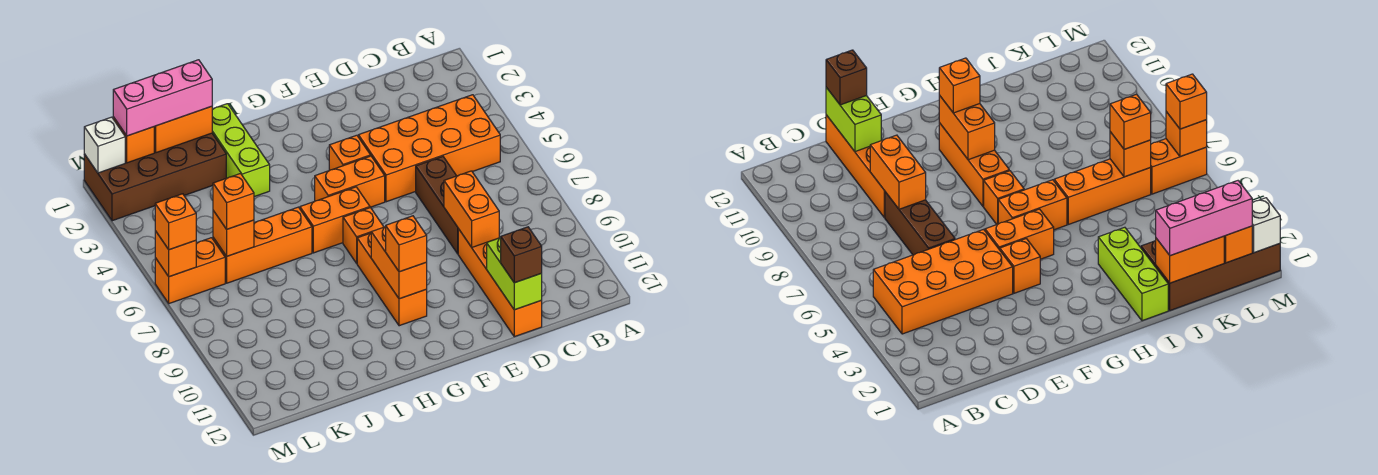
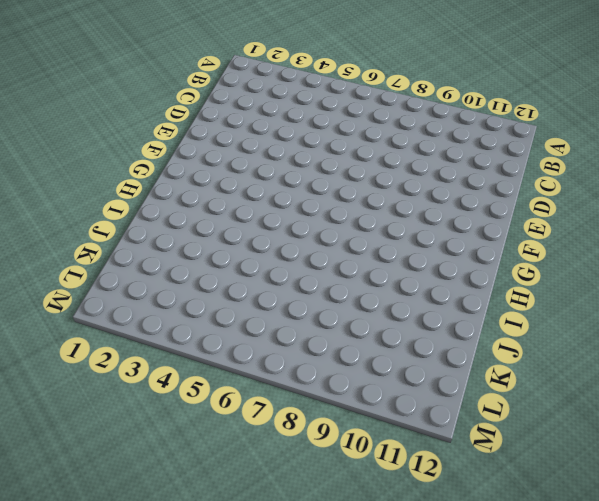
none -> orange 2x4 brick [358,95,500,202]
none -> brown 1x3 brick [416,157,458,254]
none -> orange 1x4 brick [458,229,542,337]

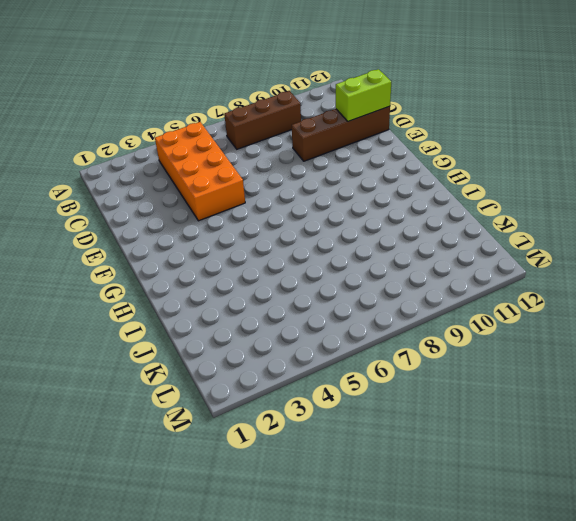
brown 1x3 brick [224,91,301,149] -> brown 1x3 brick moved to [416,157,458,254]
brown 1x4 brick [292,106,390,161] -> orange 1x4 brick [458,229,542,337]
none -> orange 1x1 brick [329,135,371,171]
none -> orange 1x2 brick [315,156,385,207]
none -> orange 1x2 brick [300,187,370,253]

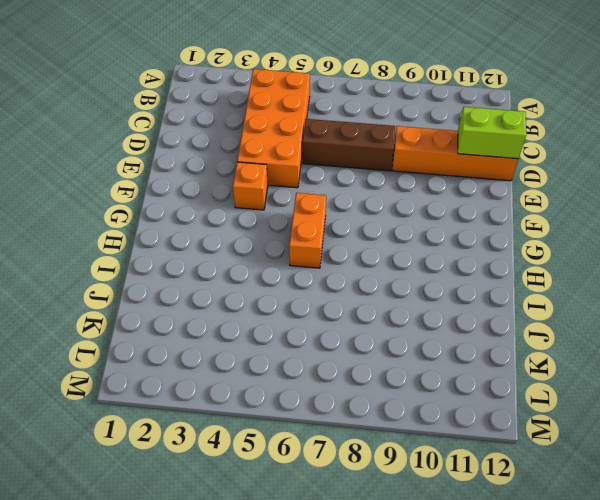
none -> orange 1x2 brick [315,156,385,207]
none -> orange 1x1 brick [343,208,384,263]
none -> orange 1x3 brick [357,233,427,326]

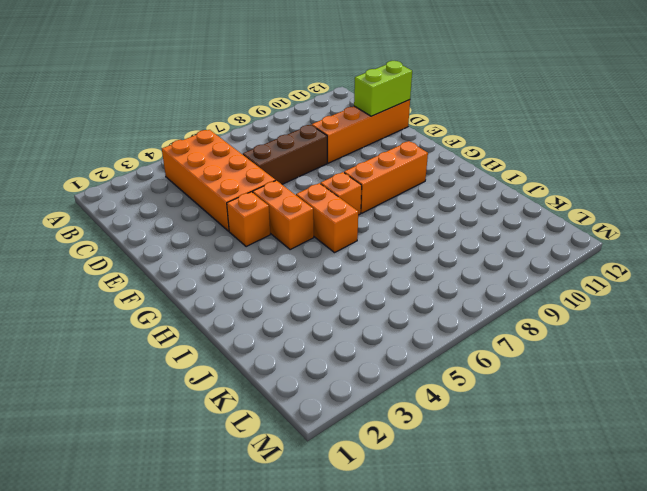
none -> lime 1x3 brick [212,104,270,197]
none -> orange 1x3 brick [213,207,312,283]
none -> brown 2x4 brick [84,133,226,221]

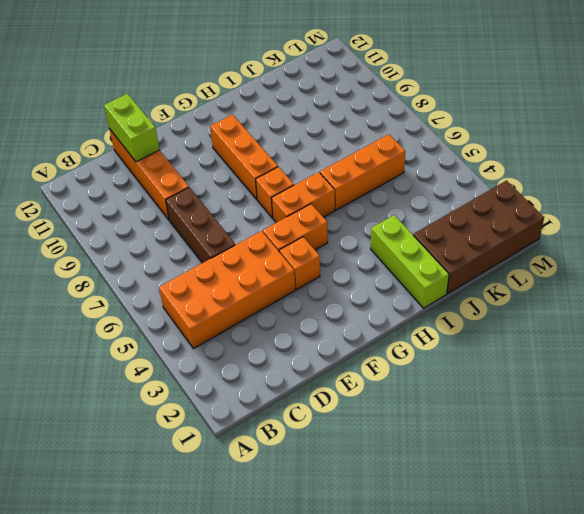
none -> orange 1x2 brick [155,238,225,303]
none -> orange 1x2 brick [444,171,499,247]
none -> orange 1x2 brick [371,227,427,299]

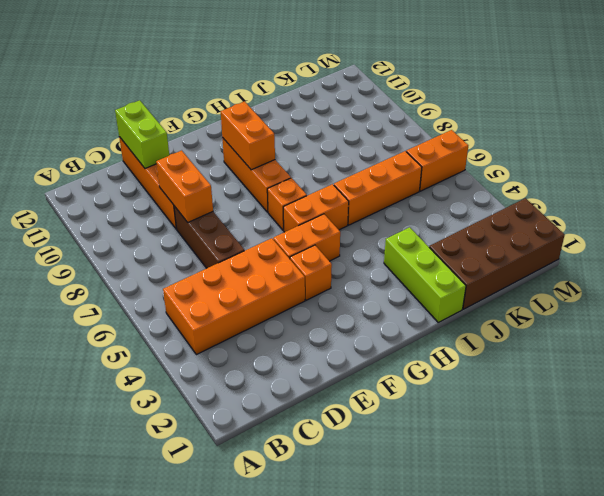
none -> orange 1x2 brick [154,106,212,153]
none -> orange 1x1 brick [213,211,254,256]
none -> orange 1x1 brick [113,117,154,163]

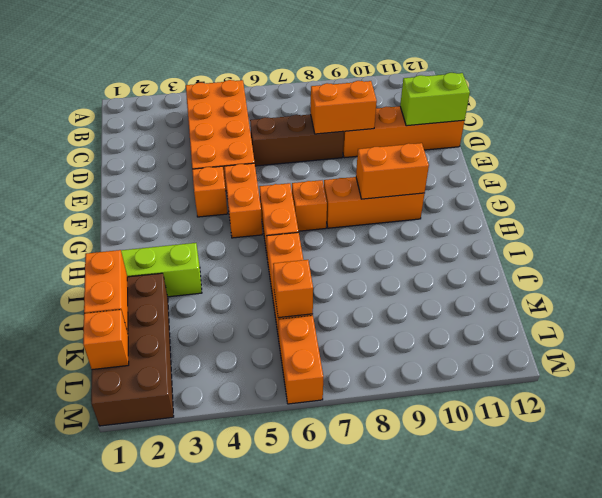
none -> white 1x1 brick [84,117,125,173]
none -> orange 1x1 brick [155,231,196,277]
none -> brown 1x1 brick [501,227,542,283]

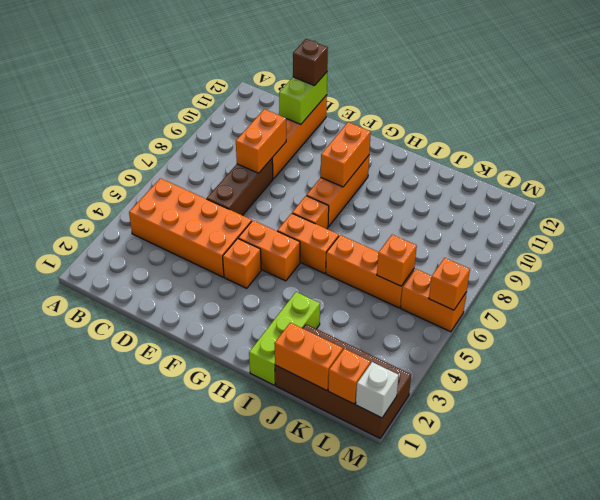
none -> orange 1x1 brick [386,216,427,272]
none -> pink 1x3 brick [113,60,212,136]
none -> orange 1x1 brick [213,174,254,229]

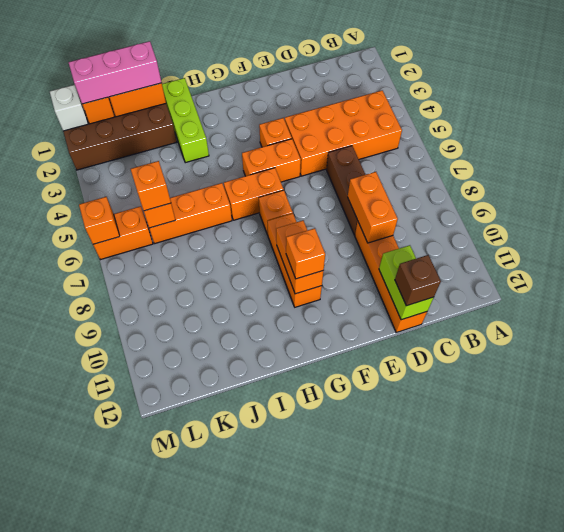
none -> orange 1x1 brick [155,194,196,250]

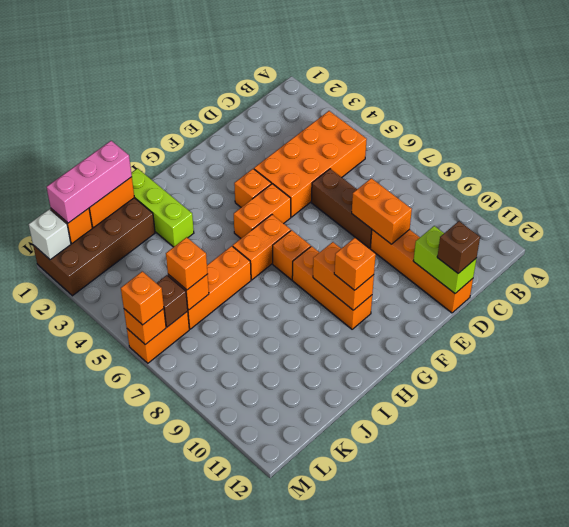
brown 1x1 brick [157,275,188,327] -> none

